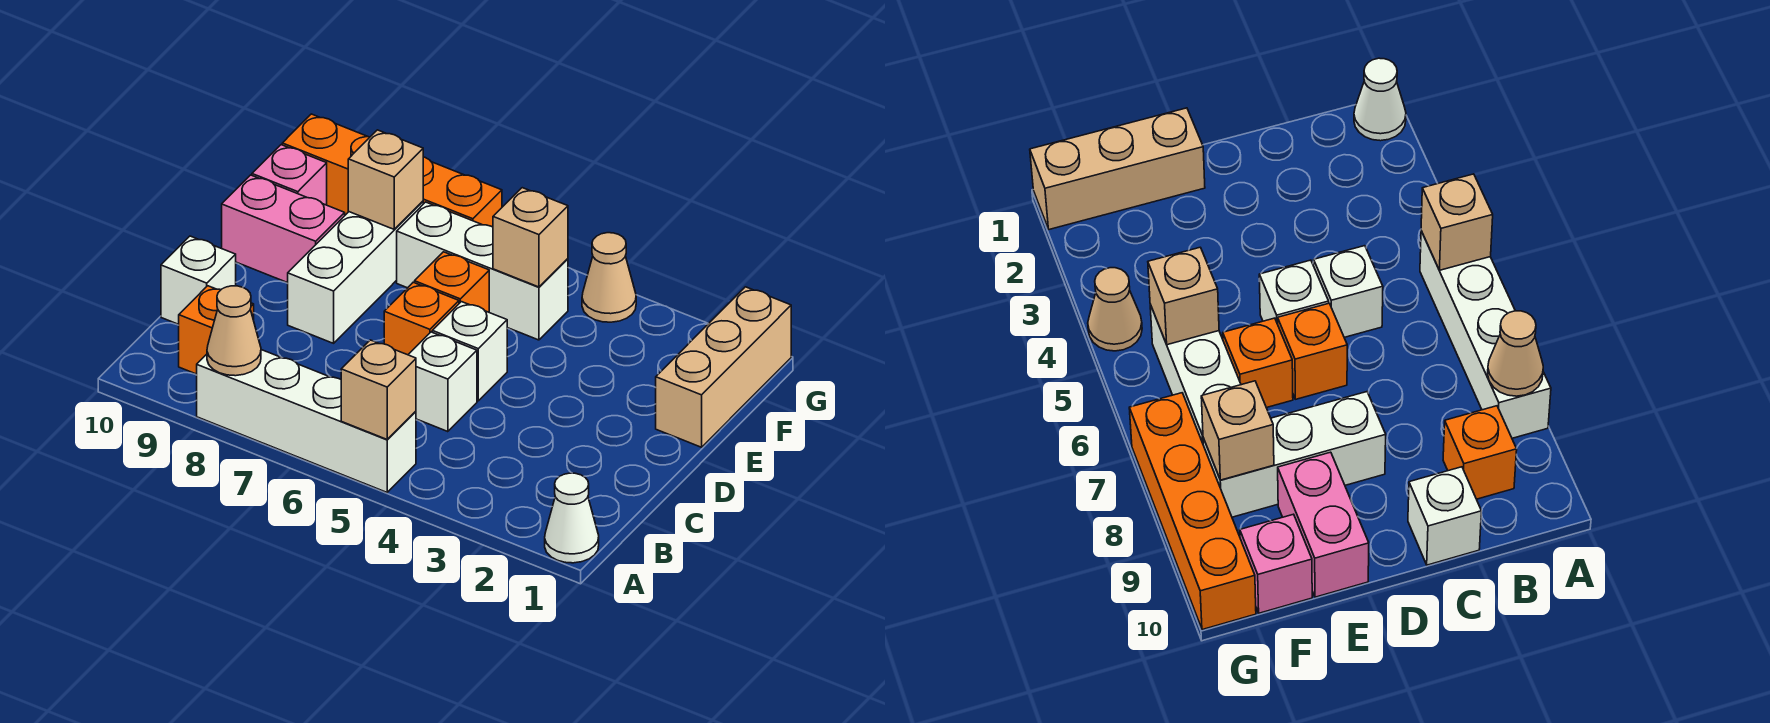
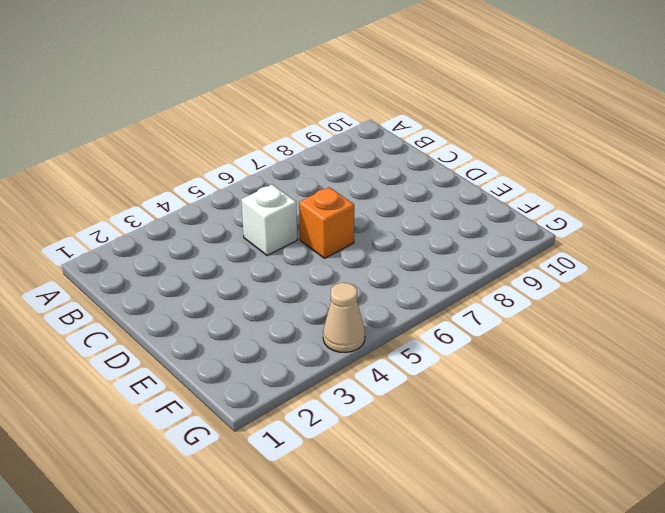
none -> white 1x1 cone [545,473,599,563]
none -> white 1x4 brick [197,350,416,492]
none -> orange 1x1 brick [179,286,254,374]

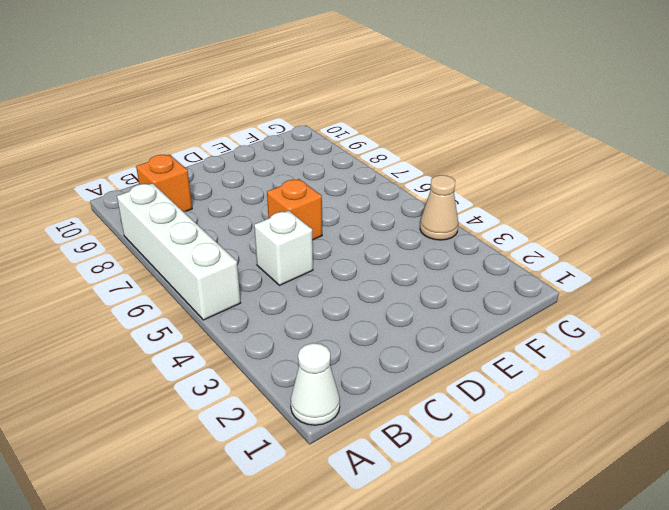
none -> white 1x1 brick [161,236,236,324]
none -> white 1x1 brick [432,302,507,401]
none -> white 1x3 brick [288,201,423,343]

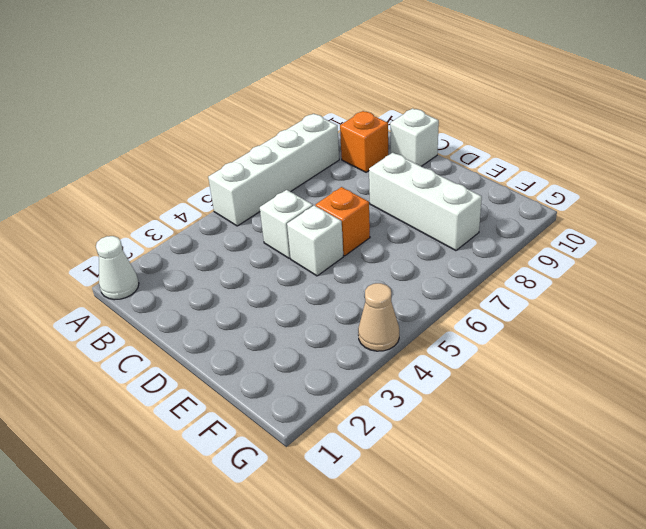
none -> tan 1x3 brick [656,287,791,447]
none -> orange 1x1 brick [415,252,489,312]
none -> pink 1x2 brick [222,175,345,283]

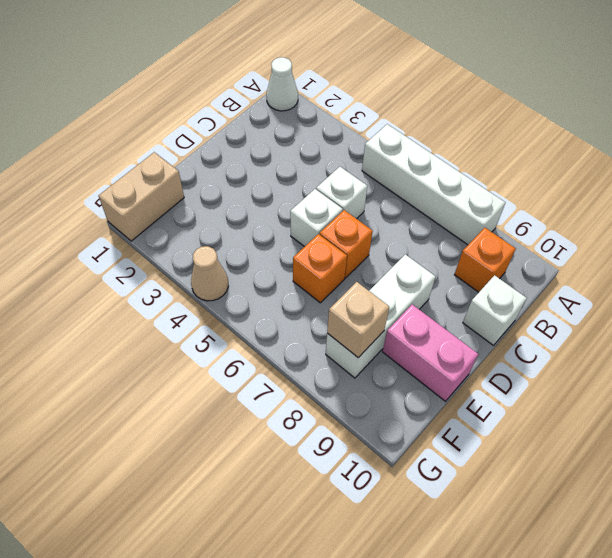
tan 1x2 brick [99,152,184,241] -> tan 1x3 brick [656,287,791,447]
none -> white 1x3 brick [397,202,568,340]
none -> pink 1x1 brick [252,145,327,205]
none -> orange 1x4 brick [282,114,502,227]

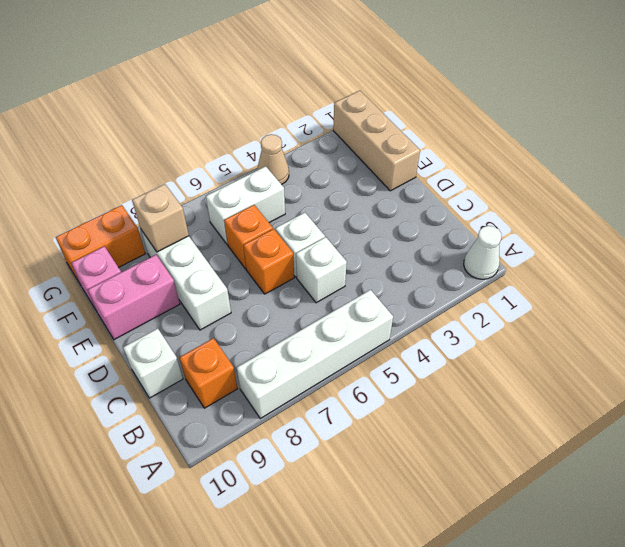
white 1x2 brick [206,166,285,244] -> white 1x3 brick [397,202,568,340]
orange 1x2 brick [56,205,146,285] -> orange 1x4 brick [282,114,502,227]
none -> tan 1x1 brick [341,340,416,439]
none -> tan 1x1 cone [207,286,261,376]
none -> tan 1x1 brick [493,188,568,287]

